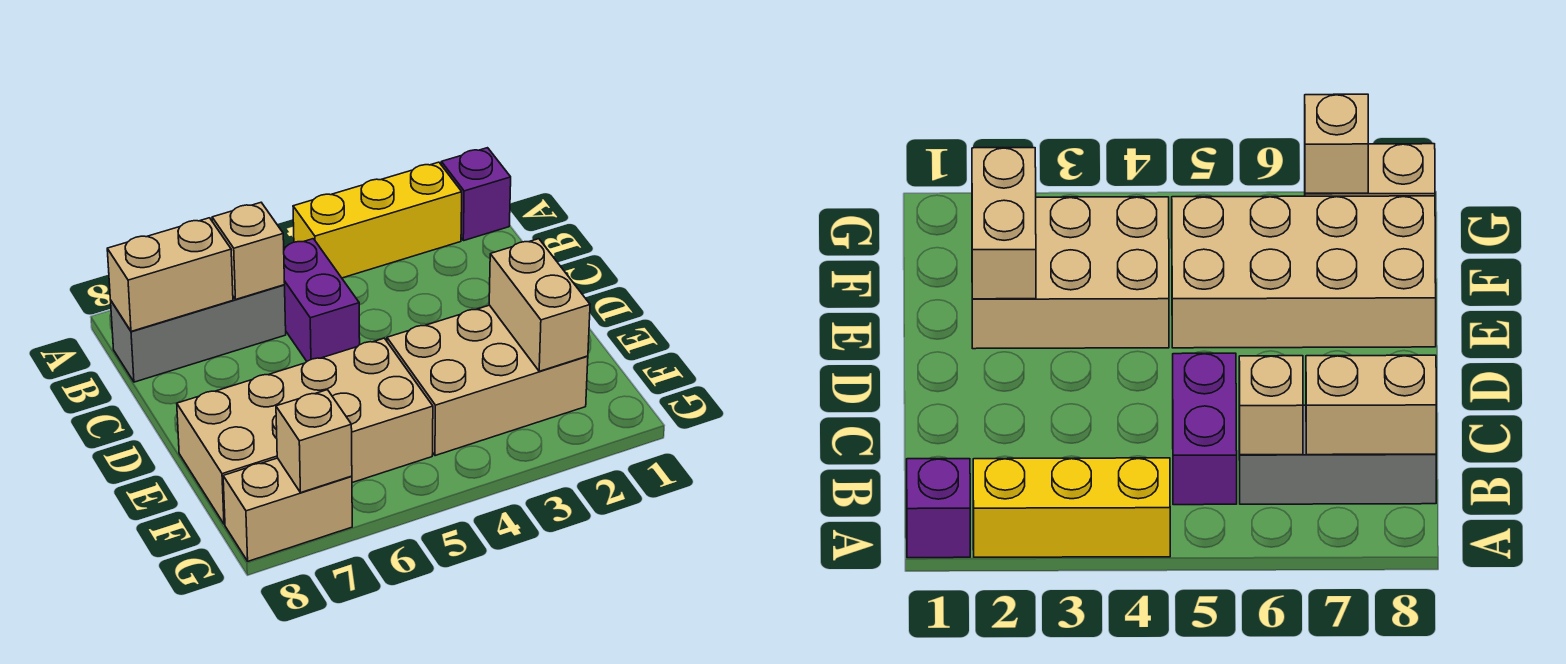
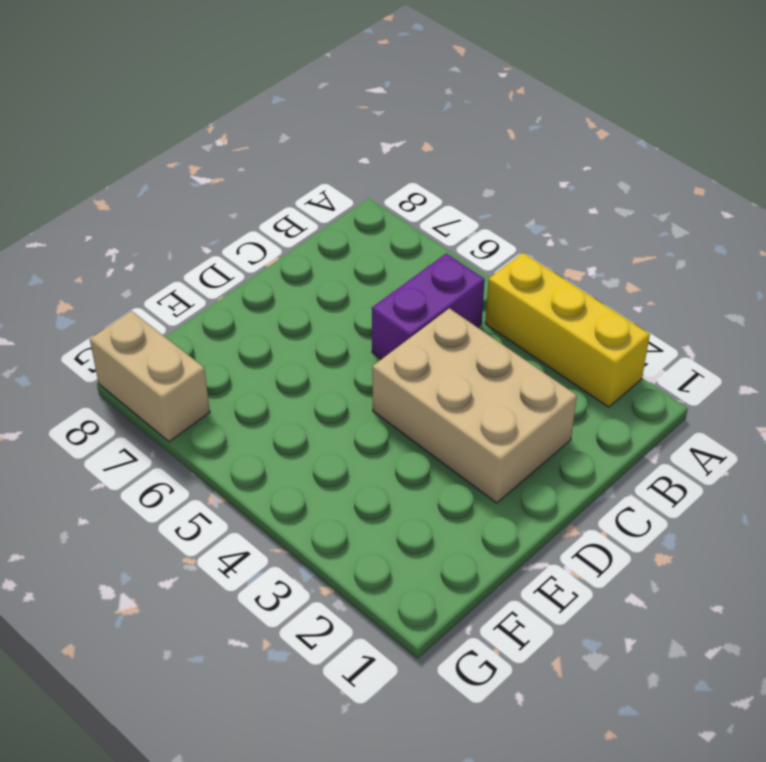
tan 2x3 brick [372,308,577,503] -> tan 2x3 brick moved to [387,305,588,456]
none -> purple 1x1 brick [441,148,511,241]
none -> grey 1x3 brick [111,285,286,382]

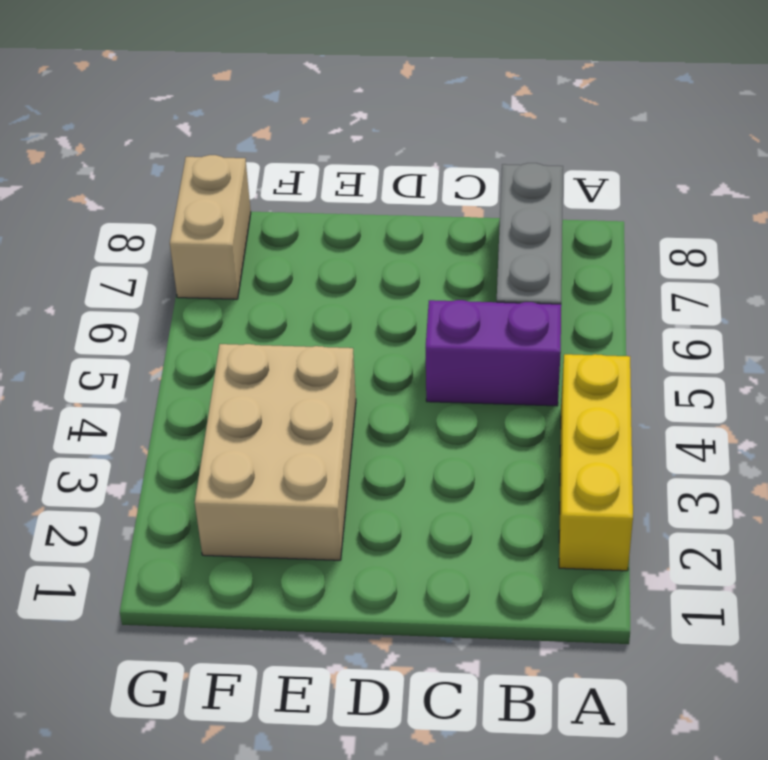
none -> purple 1x1 brick [441,148,511,241]
none -> tan 2x4 brick [177,338,433,524]

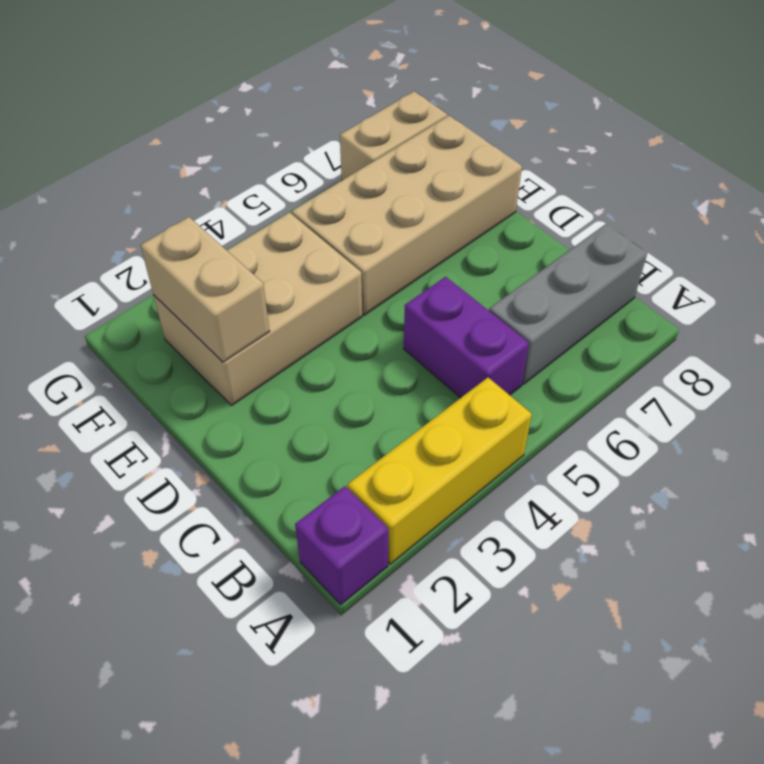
none -> tan 1x1 brick [212,203,285,299]
none -> tan 1x2 brick [107,218,233,331]

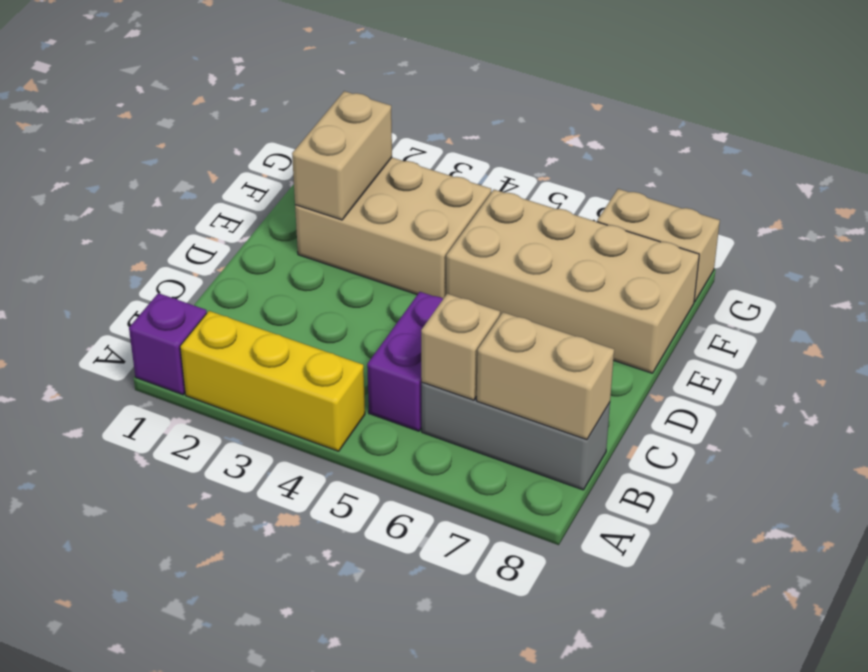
none -> tan 1x1 brick [276,390,352,493]

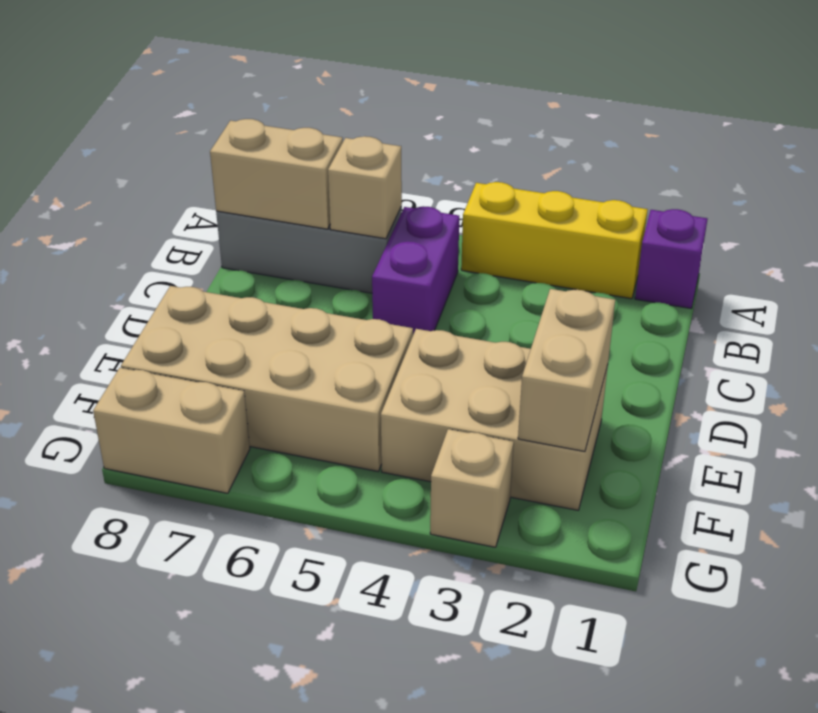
tan 1x1 brick [430,429,514,547] -> tan 1x1 brick moved to [276,390,352,493]

